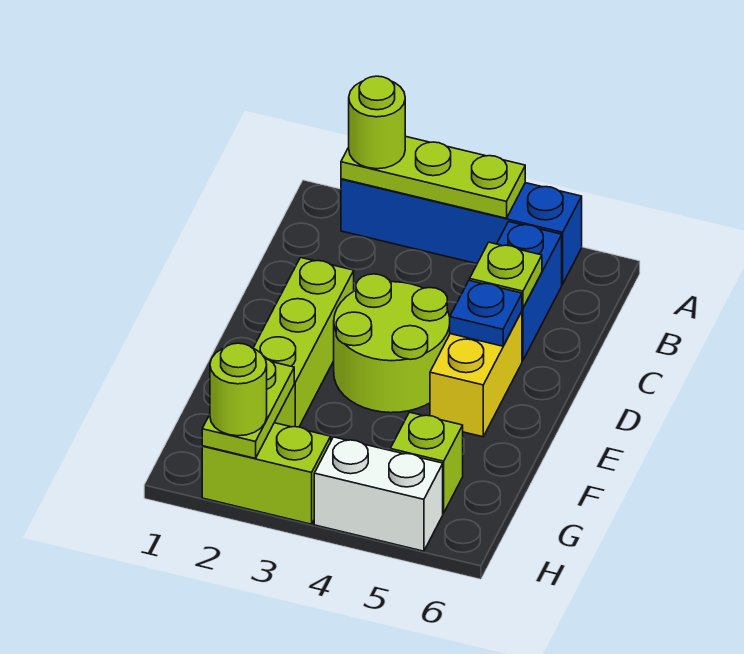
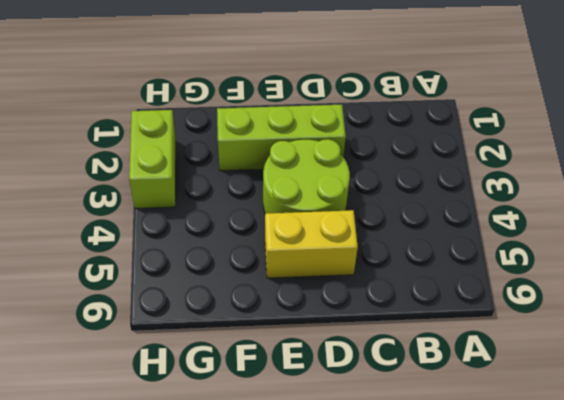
none -> blue 1x4 brick [341,179,582,284]
none -> blue 1x2 brick [497,222,562,360]
none -> lime 1x1 brick [390,412,463,513]

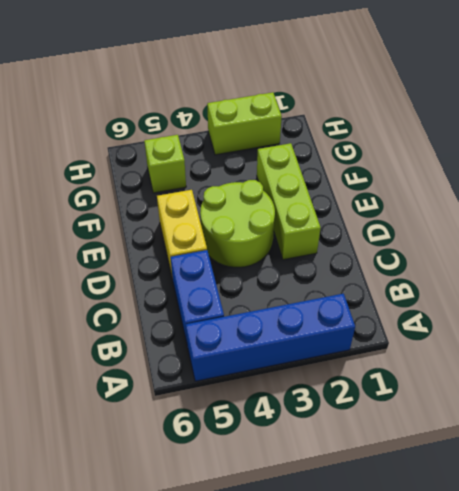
none -> white 1x2 brick [314,437,443,551]
none -> lime 1x3 plate [341,136,525,218]
none -> lime 1x1 plate [470,242,542,308]

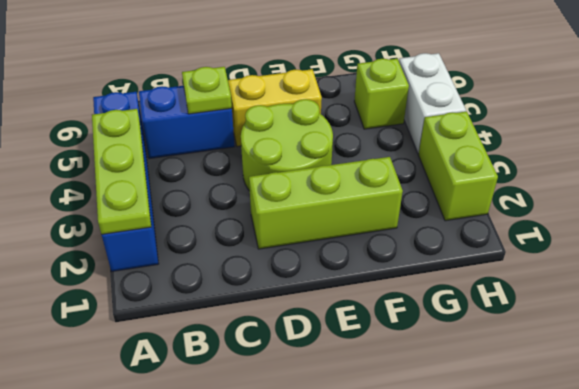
none -> blue 1x1 plate [450,280,522,346]
none -> lime 1x2 plate [202,359,294,458]
none -> lime 1x1 round brick [349,76,405,169]

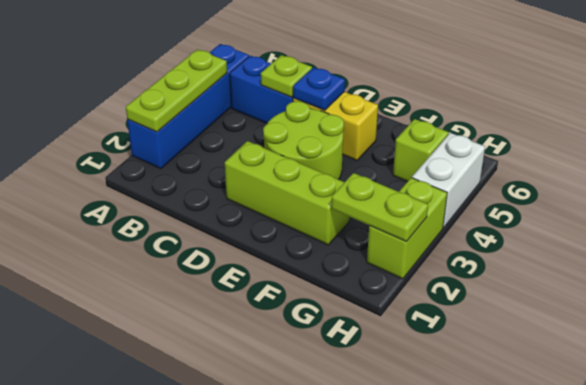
none -> lime 1x1 round brick [349,76,405,169]
none -> lime 1x1 round brick [210,343,267,436]

